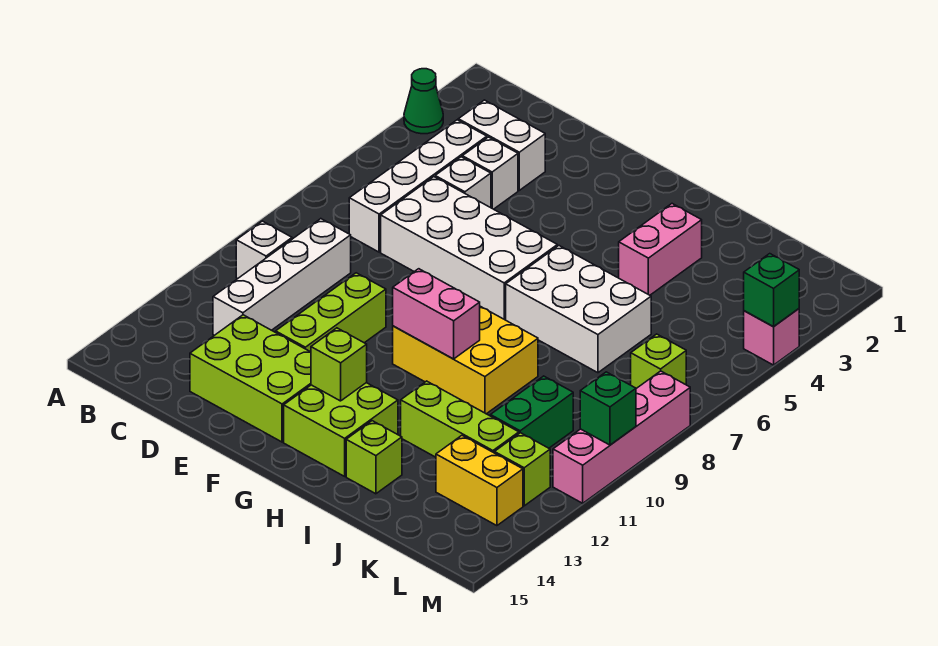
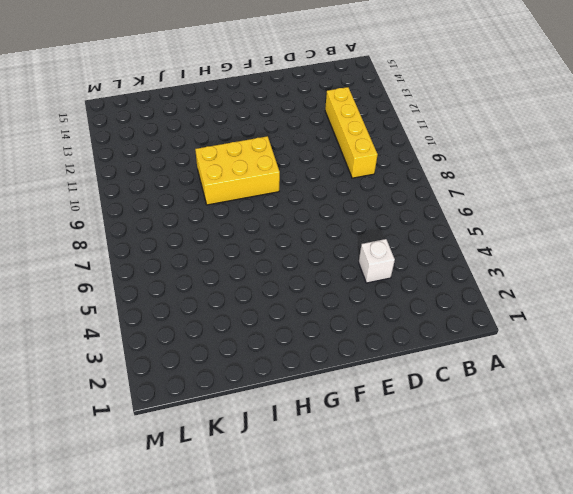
yellow 1x4 brick [325,87,378,178] -> white 1x4 brick [213,219,351,335]
none -> green 1x1 cone [404,69,443,134]
none -> white 1x1 brick [236,221,292,279]
none -> white 1x2 brick [458,100,545,190]

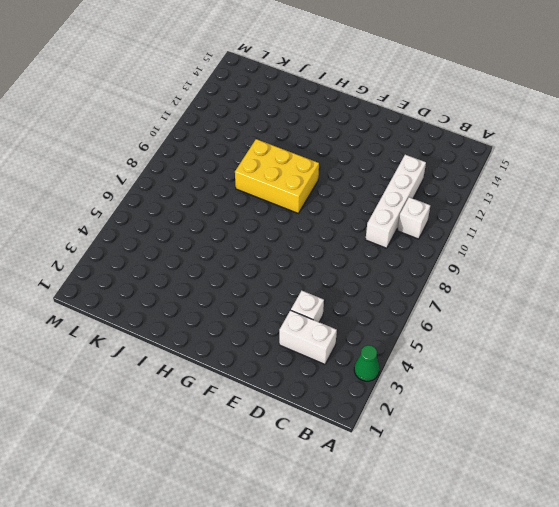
none -> white 1x4 brick [349,120,487,252]
none -> white 1x1 brick [435,157,491,208]
none -> white 2x4 brick [381,177,557,320]

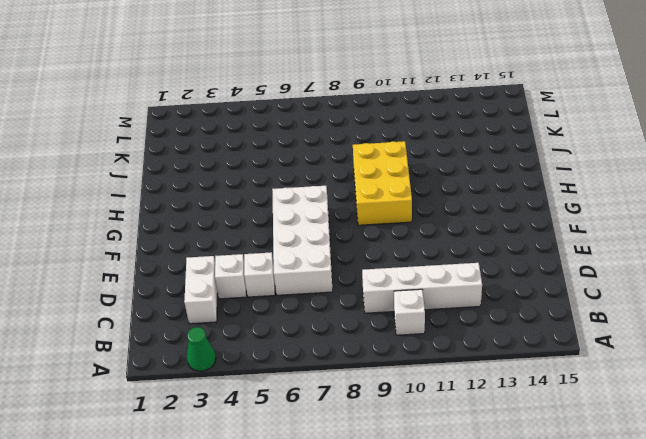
none -> white 1x4 brick [349,120,487,252]
none -> lime 2x3 brick [190,315,311,442]
none -> lime 1x3 brick [276,273,386,352]

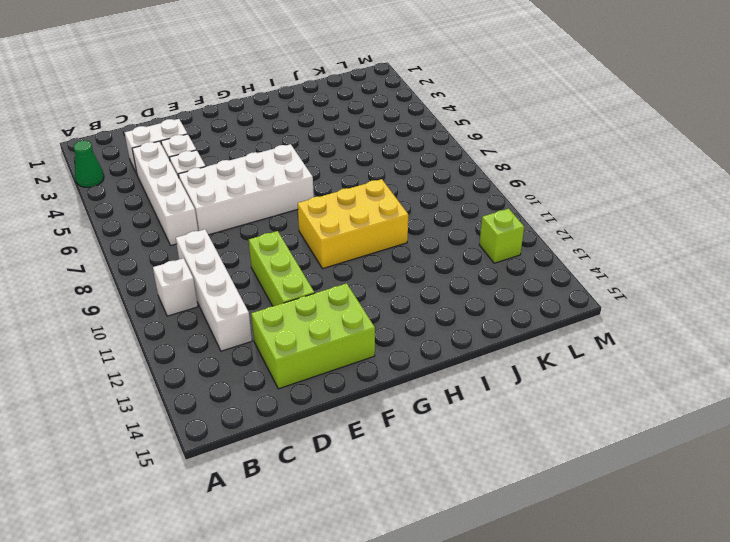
none -> lime 2x2 brick [284,383,398,476]
none -> white 2x3 brick [506,246,651,373]
none -> pink 1x2 brick [619,204,702,295]

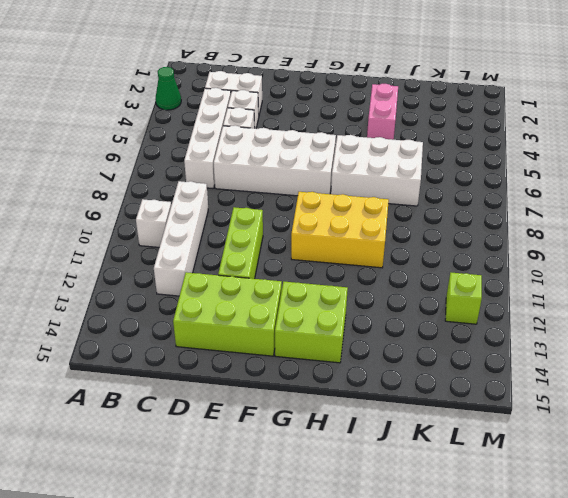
none -> lime 1x3 brick [401,381,519,457]
none -> lime 1x1 brick [346,421,402,494]
none -> green 1x2 brick [490,376,573,448]

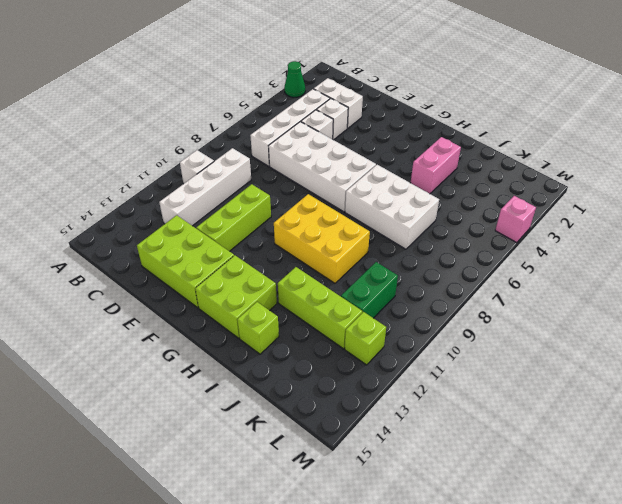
none -> yellow 1x2 brick [436,436,523,526]
none -> lime 1x1 brick [631,334,686,388]
none -> pink 1x4 brick [553,371,690,503]

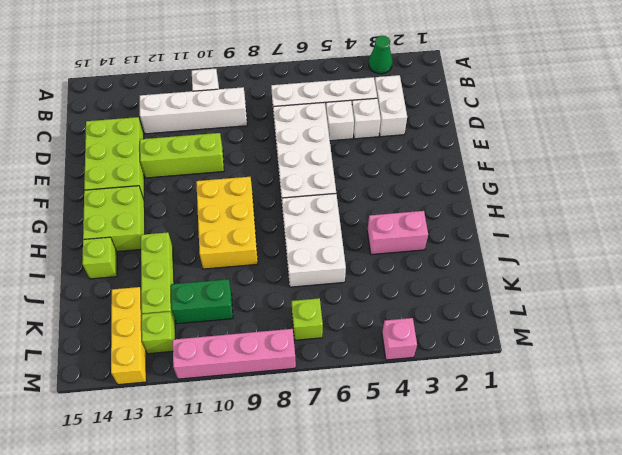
yellow 1x3 brick [111,287,147,385] -> yellow 1x2 brick [436,436,523,526]
none -> pink 1x2 brick [393,269,480,359]
none -> lime 1x1 brick [311,328,367,401]
none -> green 1x1 brick [744,254,799,327]

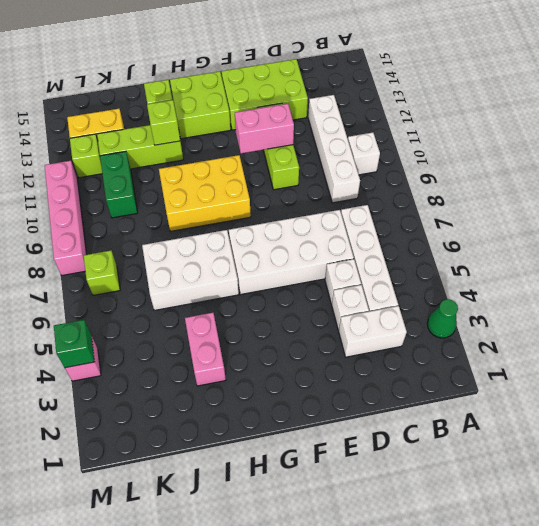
pink 1x2 brick [235,104,294,153] -> pink 1x2 brick moved to [393,269,480,359]
lime 1x1 brick [147,100,180,145] -> lime 1x1 brick moved to [311,328,367,401]
none -> green 1x1 brick [580,372,636,445]

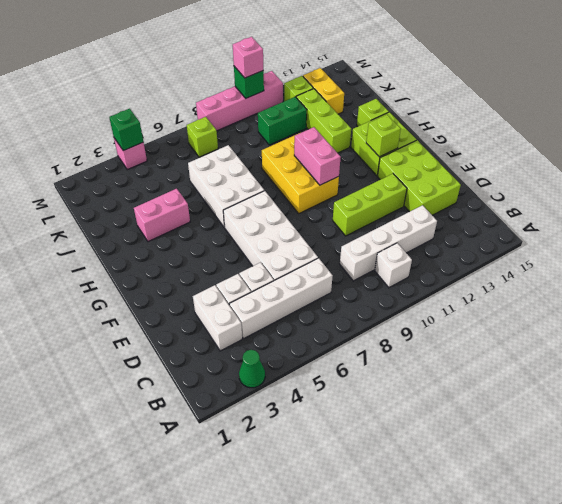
pink 1x1 brick [233,37,263,78] -> none

